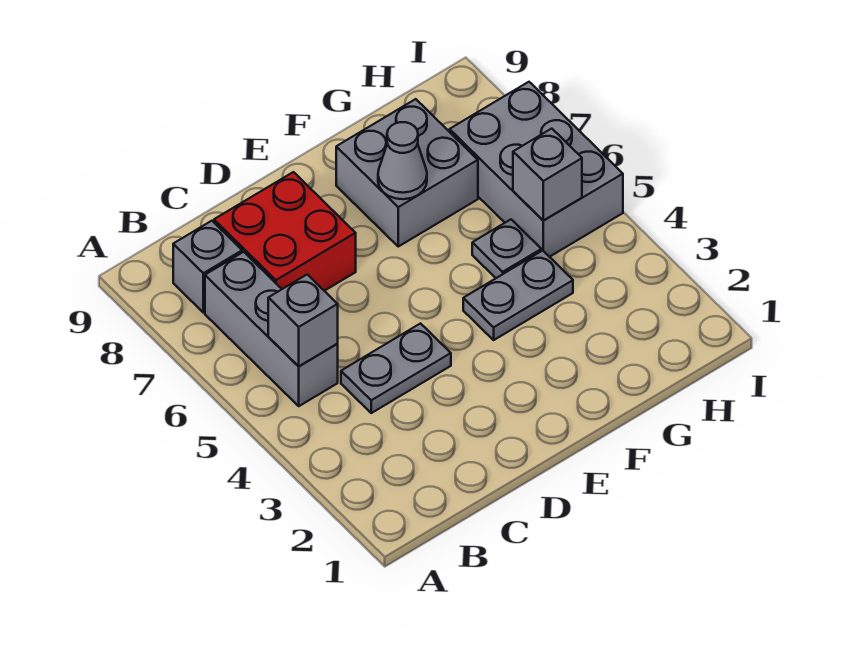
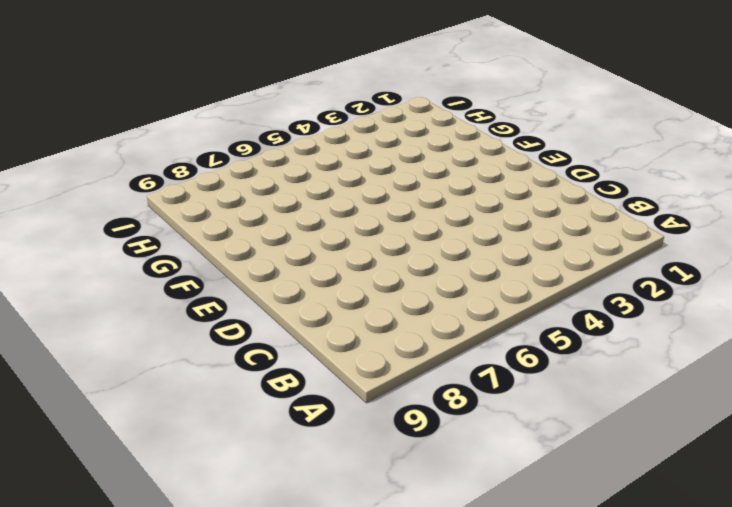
none -> grey 1x3 brick [205,252,338,406]
none -> grey 1x1 brick [173,221,242,313]

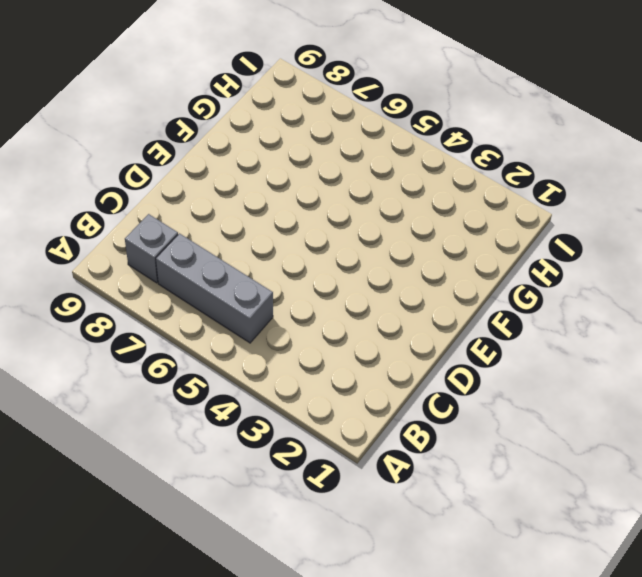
none -> grey 1x2 plate [341,324,451,413]
none -> red 2x2 brick [214,172,356,291]

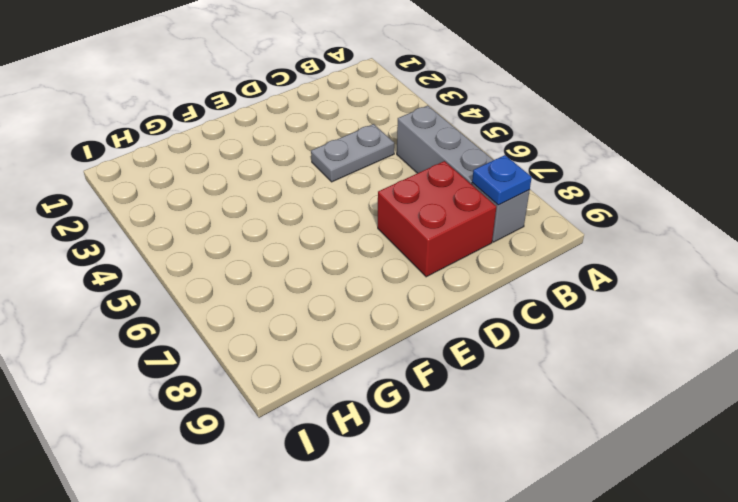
blue 1x1 plate [472,155,532,205] -> none
none -> grey 1x2 plate [463,251,573,340]
none -> grey 2x2 brick [336,99,478,246]

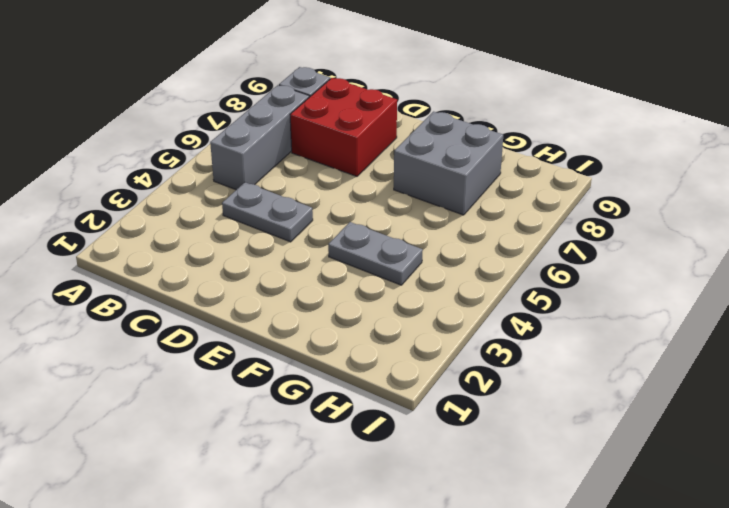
none -> grey 1x1 plate [472,220,541,278]
none -> grey 2x3 brick [450,82,623,257]

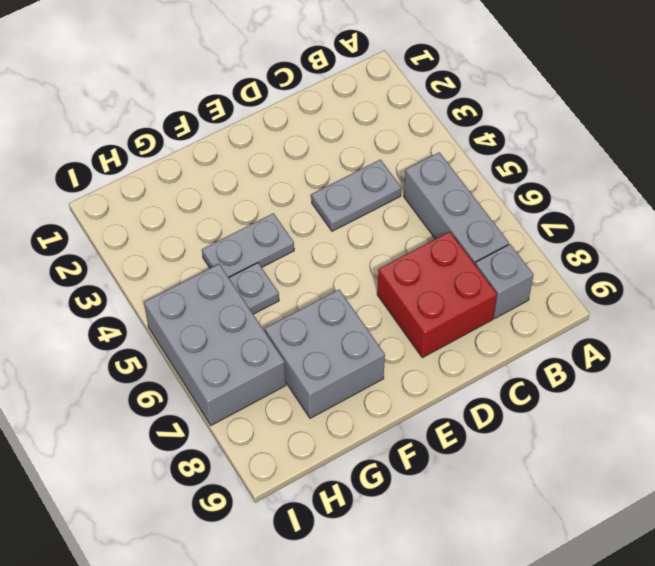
none -> grey 1x1 brick [268,274,338,366]
none -> grey 1x1 cone [378,122,427,199]

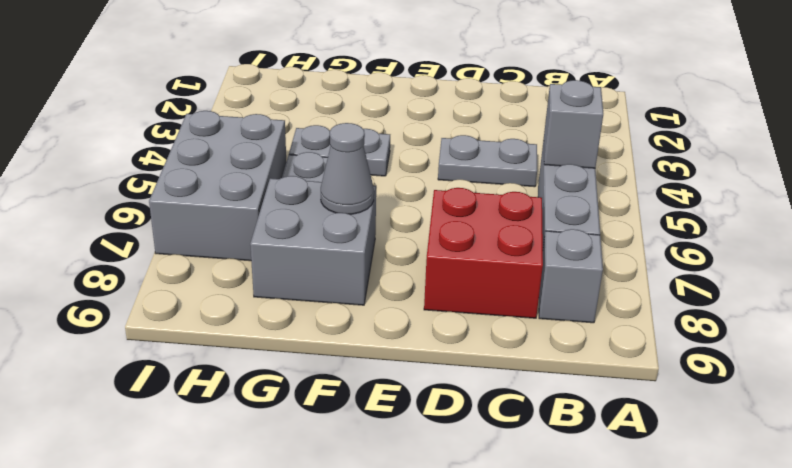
none -> grey 1x1 brick [513,129,582,221]

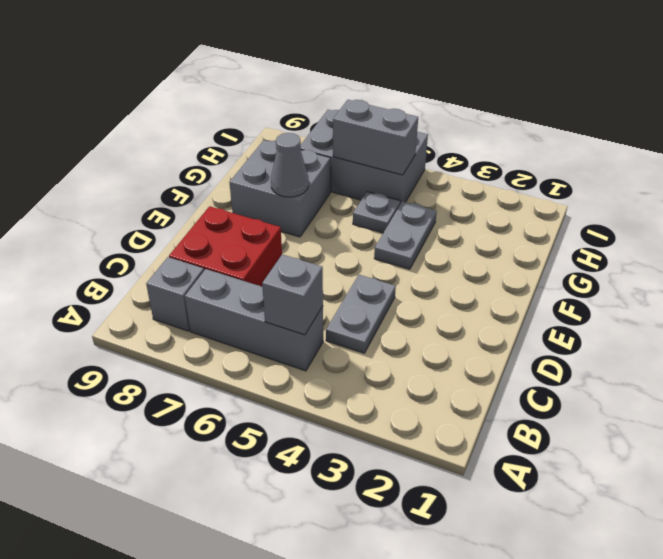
grey 1x2 brick [333,100,418,175] -> grey 1x1 brick [513,129,582,221]

